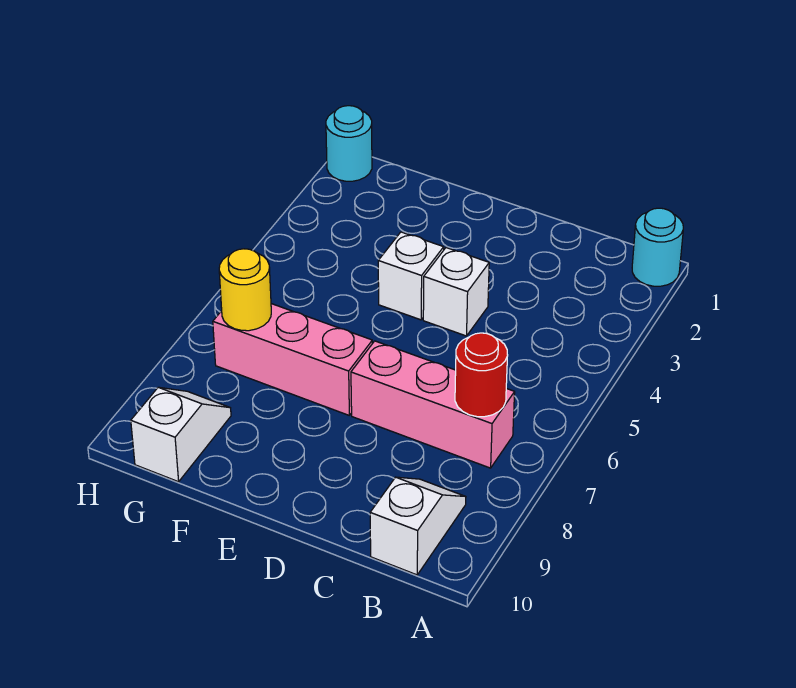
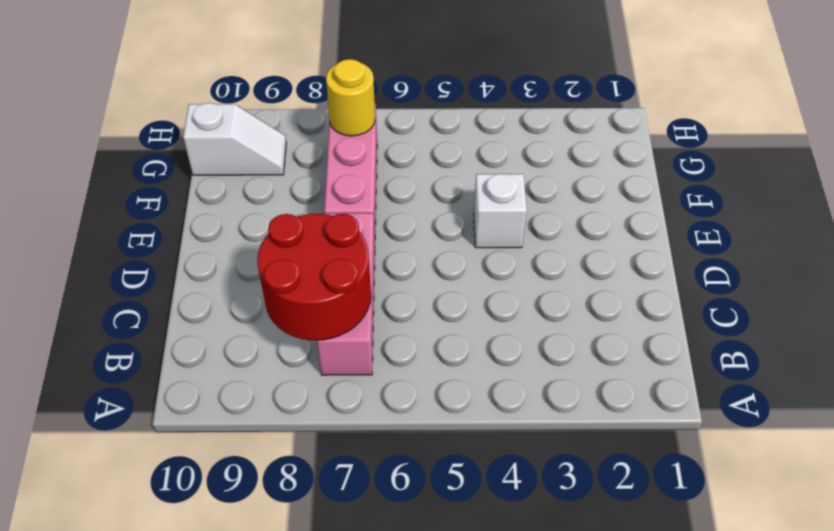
red 2x2 round brick [257,214,371,340] -> red 1x1 round brick [455,333,508,417]
none -> cyan 1x1 round brick [632,208,683,286]
none -> white 1x2 slope [370,477,466,575]

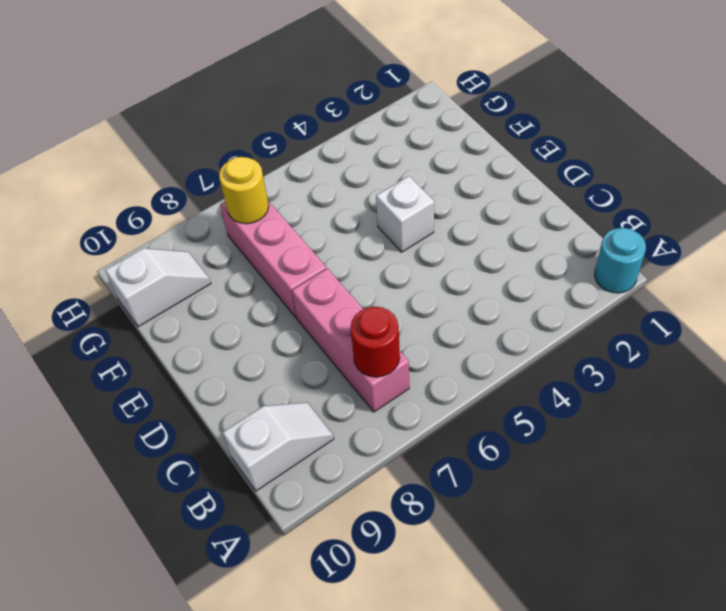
none -> white 1x1 brick [423,248,489,336]
none -> cyan 1x1 round brick [326,106,372,181]

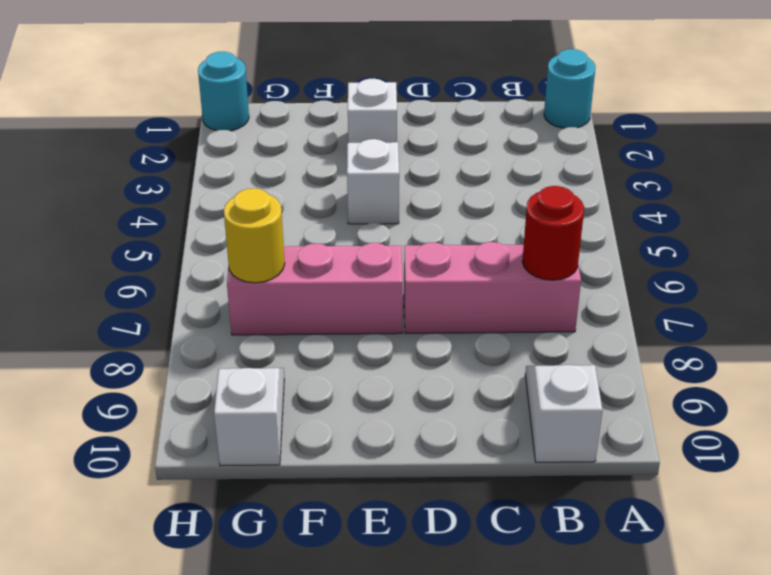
white 1x1 brick [348,79,397,143] -> white 1x1 brick moved to [423,248,489,336]

